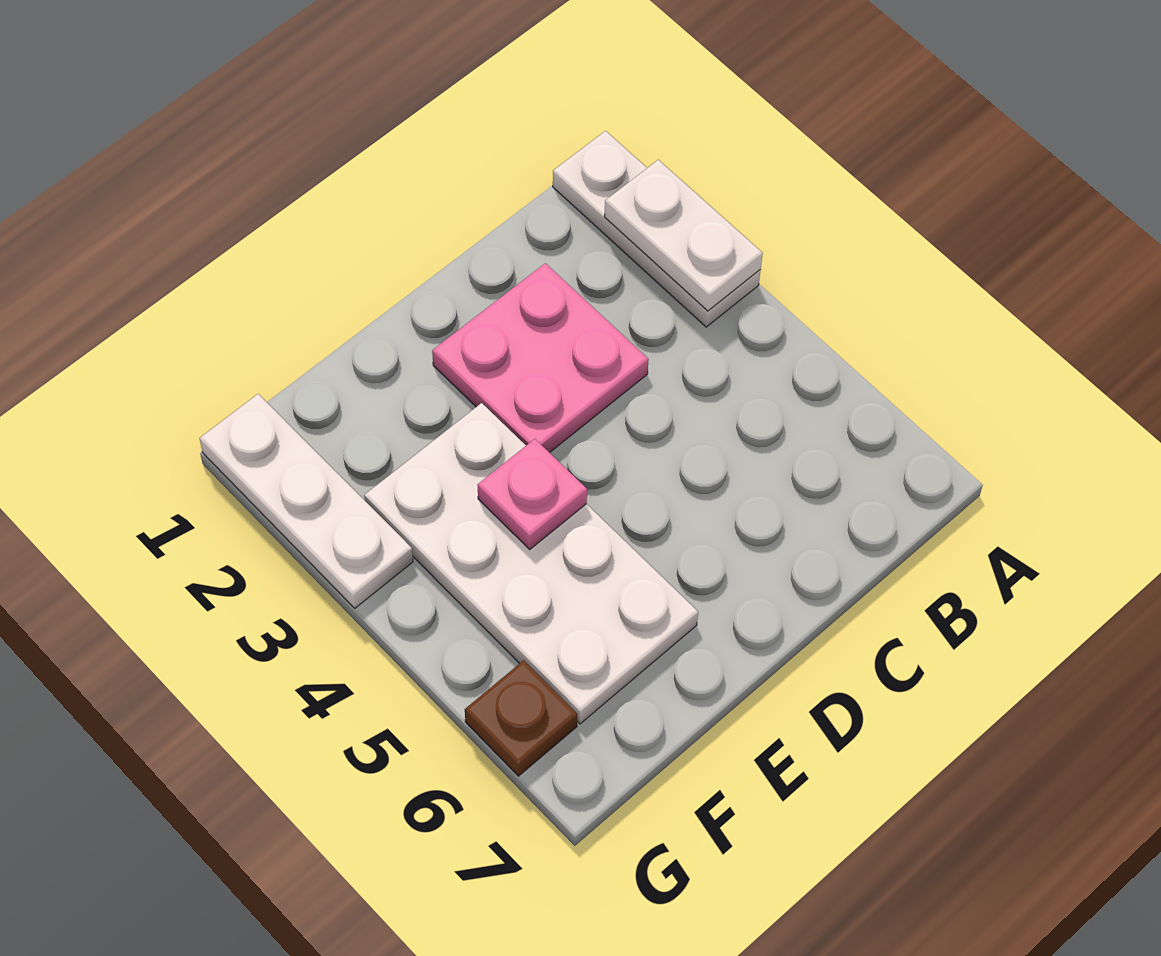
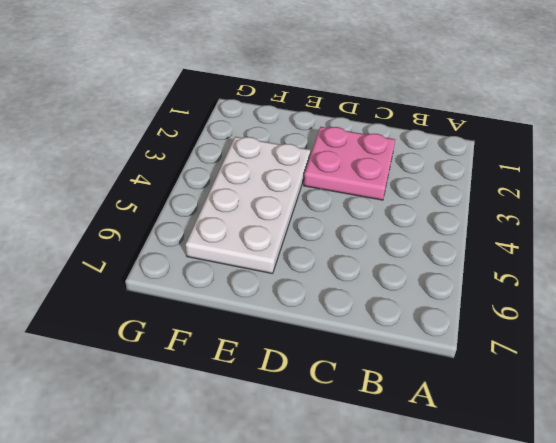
none -> white 1x3 plate [553,131,761,327]
none -> white 1x3 plate [200,394,413,608]

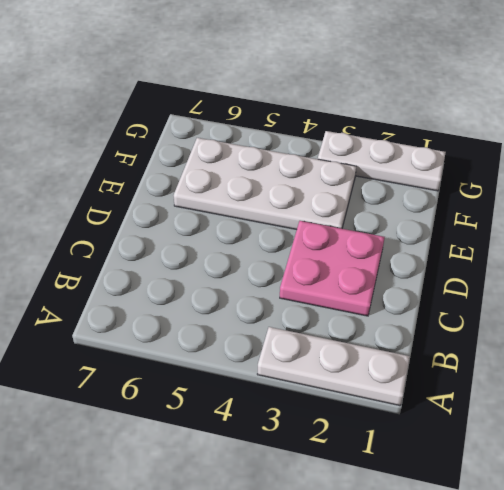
none -> brown 1x1 plate [465,660,577,776]
none -> white 1x2 plate [604,160,763,311]

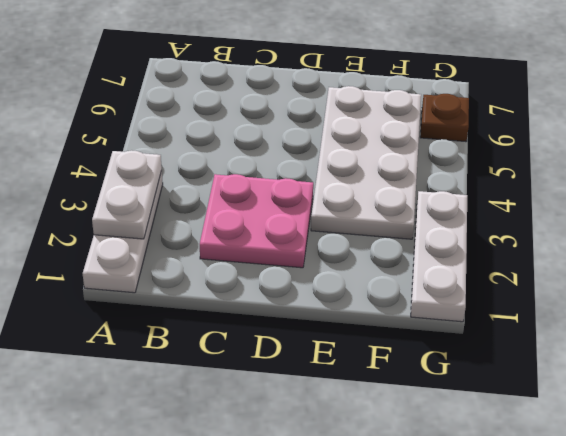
none -> pink 1x1 plate [478,439,587,549]

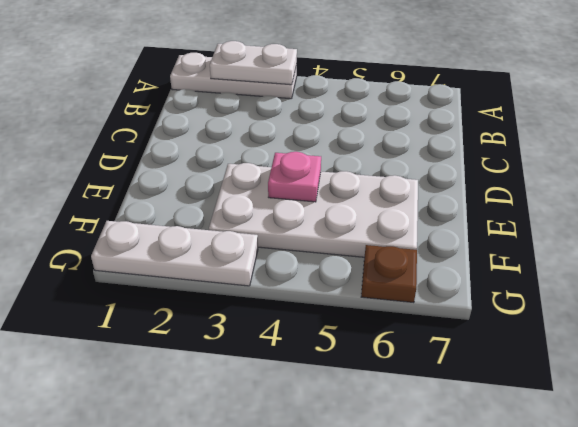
none -> pink 2x2 plate [432,263,649,453]

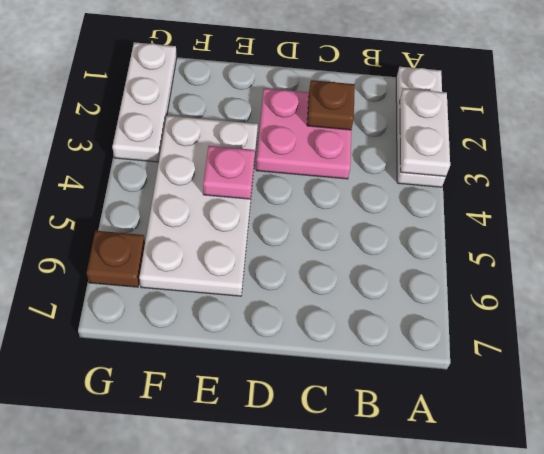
brown 1x1 plate [307,80,355,130] -> none

